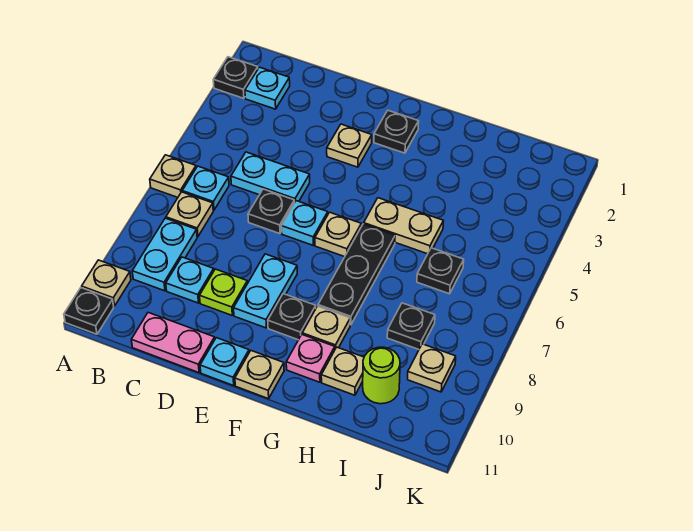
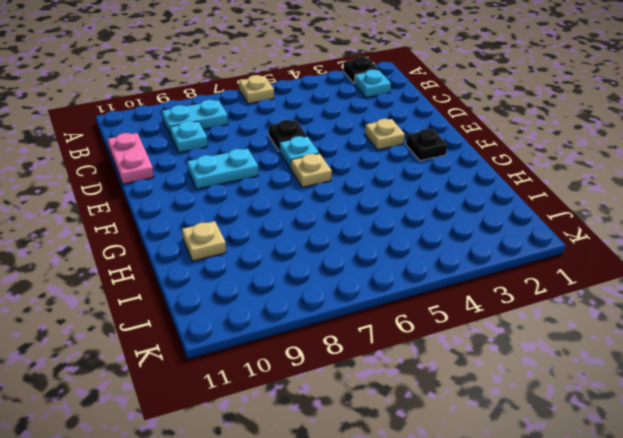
none -> tan 1x1 plate [82,260,131,306]
none -> black 1x1 plate [64,288,114,334]
none -> cyan 1x1 plate [182,166,229,210]
none -> tan 1x1 plate [166,192,213,237]

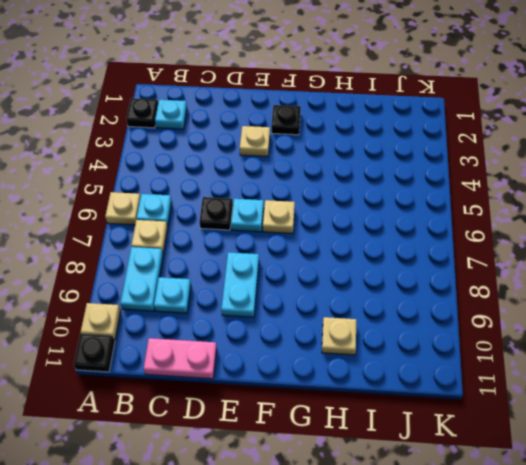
none -> cyan 1x2 plate [231,152,310,202]
none -> lime 1x1 plate [200,269,248,315]
none -> cyan 1x1 plate [200,338,249,386]
none -> black 1x1 plate [268,294,316,340]

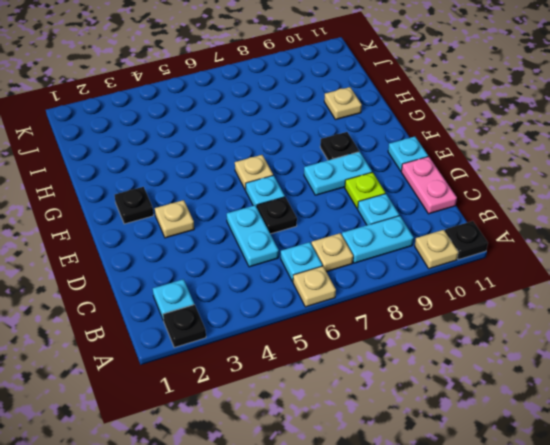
none -> tan 1x1 plate [235,351,284,399]
none -> tan 1x2 plate [364,198,443,254]
none -> black 1x3 plate [318,224,395,325]
none -> tan 1x1 plate [302,306,350,349]

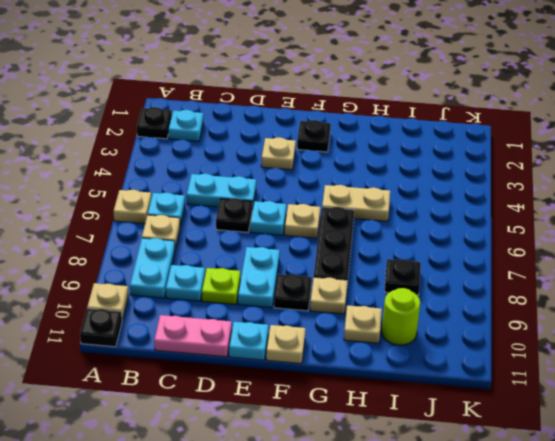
none -> pink 1x1 plate [286,335,335,382]
none -> black 1x1 plate [417,248,464,294]
none -> tan 1x1 plate [408,344,456,392]

